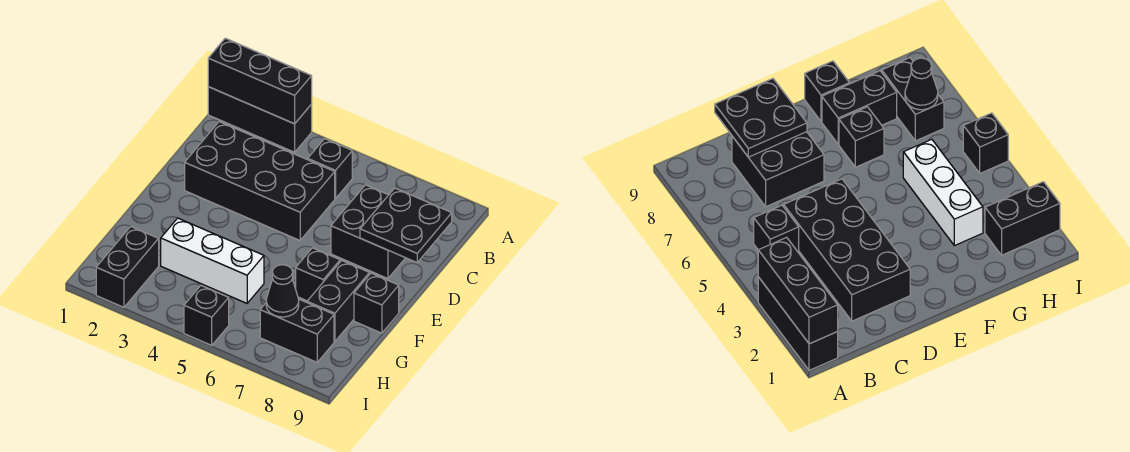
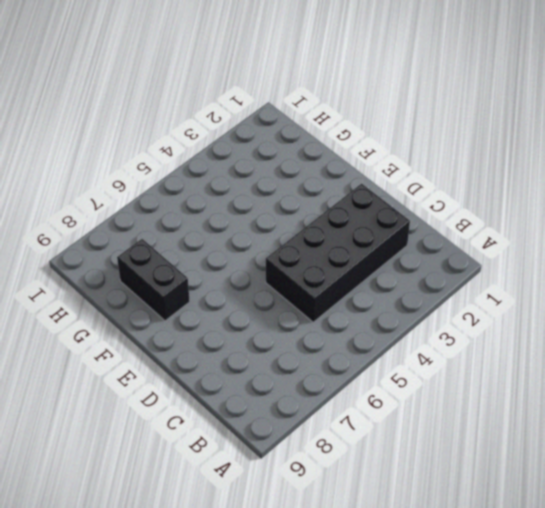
none -> black 1x3 brick [208,87,312,152]
none -> black 1x1 brick [308,139,352,199]
none -> black 2x2 brick [331,185,405,279]

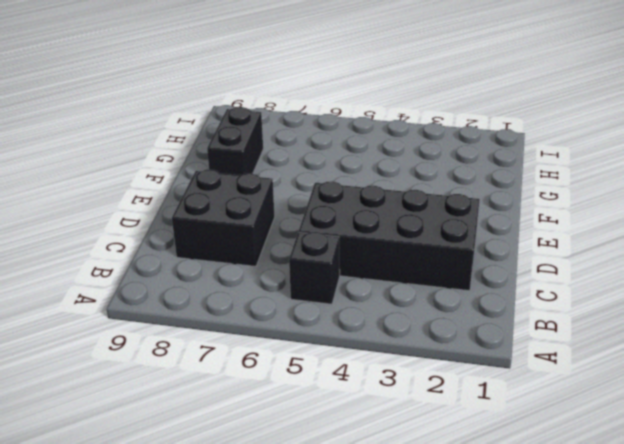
none -> black 1x3 brick [208,87,312,152]
none -> black 1x1 brick [296,248,340,301]
none -> black 1x1 brick [354,273,399,333]

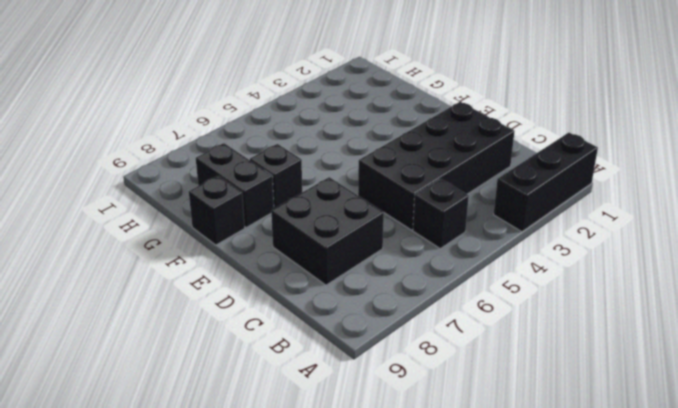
none -> white 1x3 brick [161,218,264,303]
none -> black 1x2 brick [96,227,159,307]
none -> black 1x2 brick [260,299,334,362]

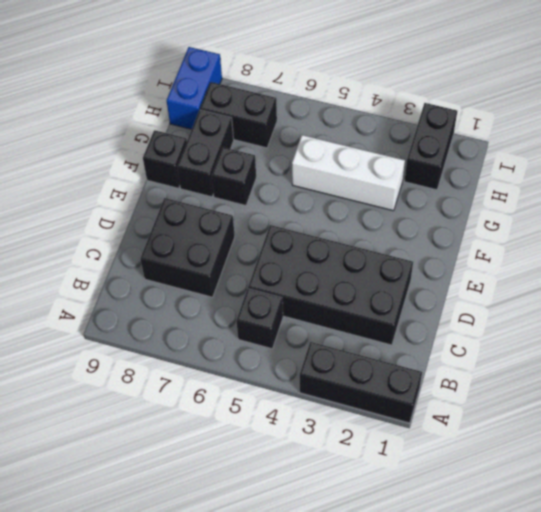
blue 1x2 brick [167,47,222,129] -> none
none -> black 1x1 brick [184,286,229,345]
none -> black 1x3 brick [208,38,312,124]
none -> black 2x2 plate [360,188,452,262]

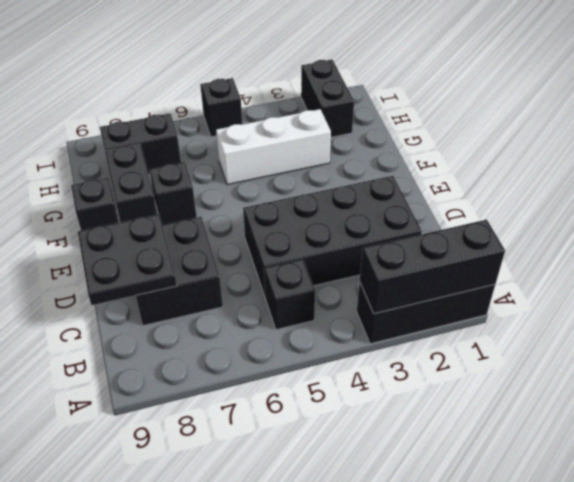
none -> black 1x1 cone [266,265,299,317]

